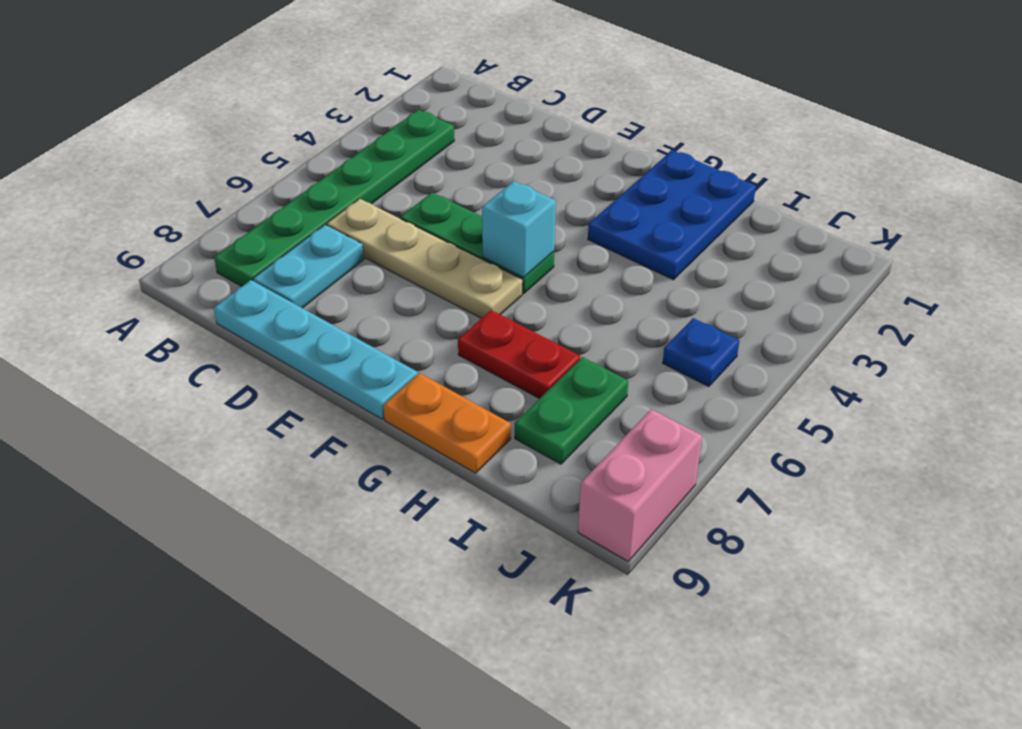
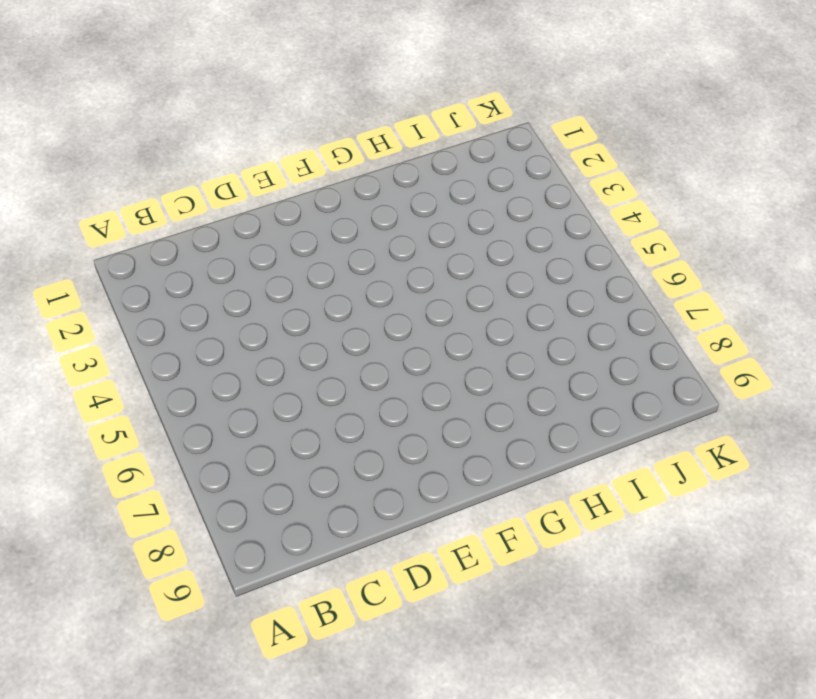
none -> green 1x6 plate [214,110,455,286]
none -> tan 1x4 plate [327,199,522,318]
none -> cyan 1x2 plate [253,225,364,308]

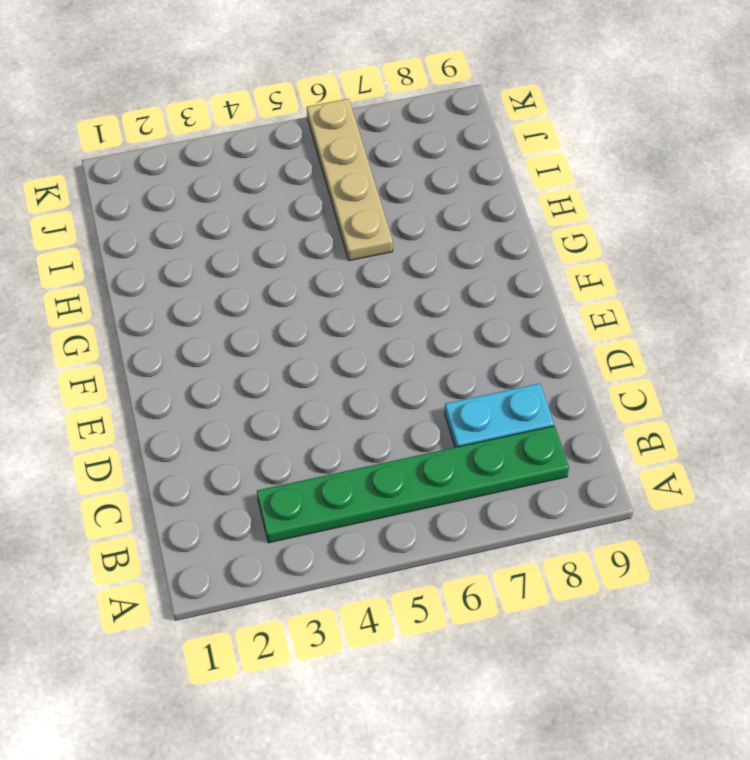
tan 1x4 plate [307,99,393,261] -> tan 1x4 plate moved to [327,199,522,318]
none -> cyan 1x4 plate [214,280,418,419]
none -> green 1x3 plate [401,193,554,294]
none -> blue 2x3 plate [588,150,756,280]

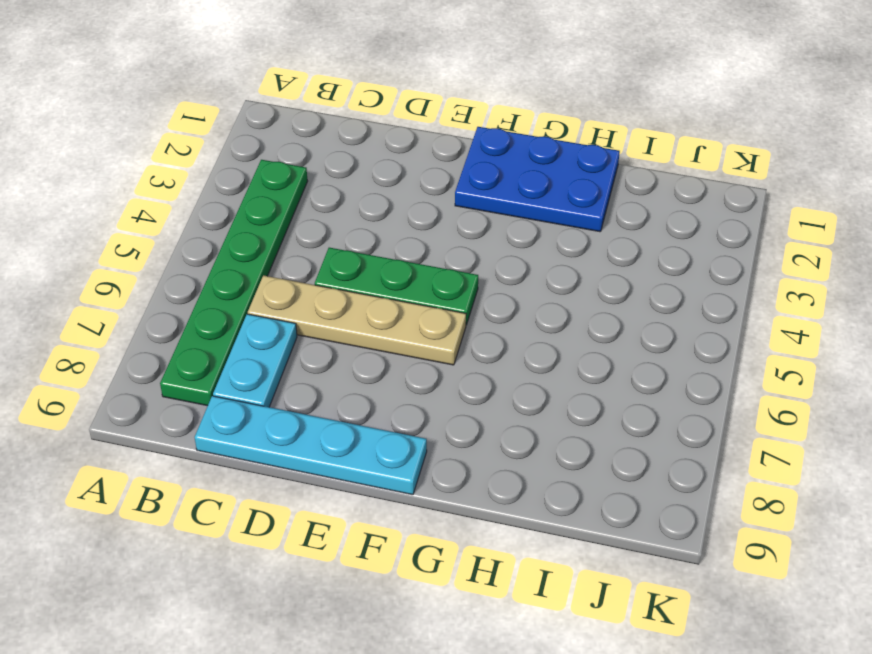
blue 2x3 plate [455,127,620,232] -> blue 2x3 plate turned to [588,150,756,280]
none -> red 1x2 plate [458,310,580,399]
none -> orange 1x2 plate [383,373,511,473]
none -> green 1x2 plate [515,357,628,464]

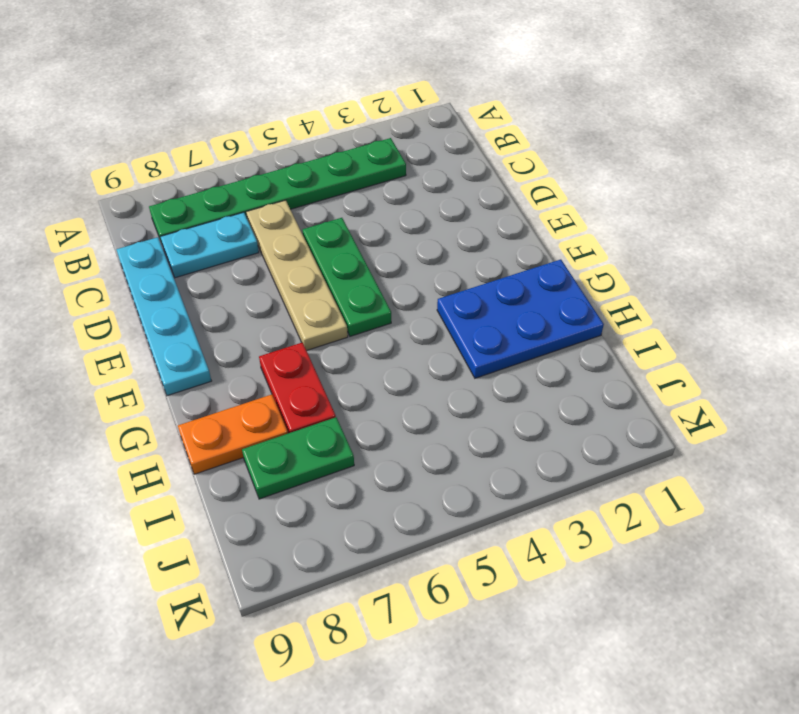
orange 1x2 plate [178,395,288,474] -> orange 1x2 plate turned to [383,373,511,473]
none -> blue 1x1 plate [663,318,739,387]
none -> pink 1x2 brick [578,409,702,561]
none -> cyan 1x1 brick [482,181,556,277]

